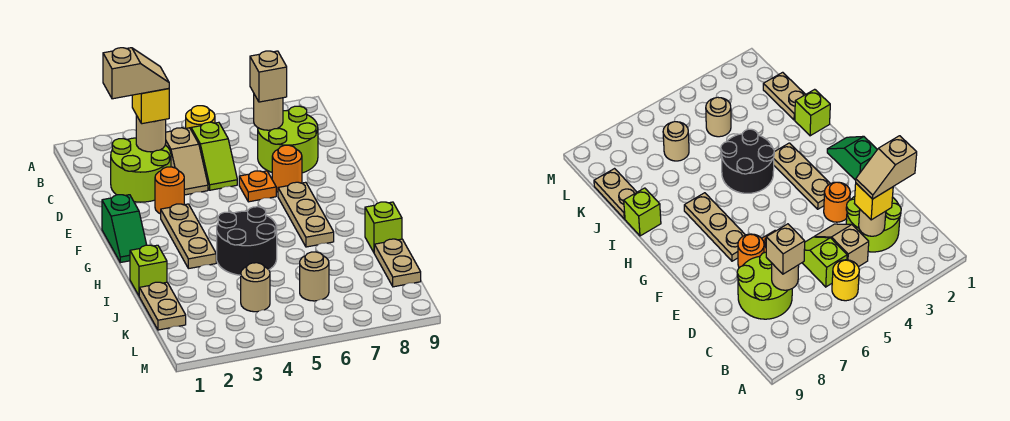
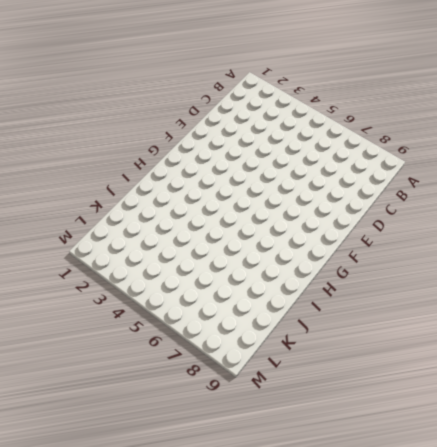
none -> yellow 1x1 round brick [186,106,215,129]
none -> lime 2x2 round brick [111,138,171,202]
none -> tan 1x2 slope [165,128,208,195]

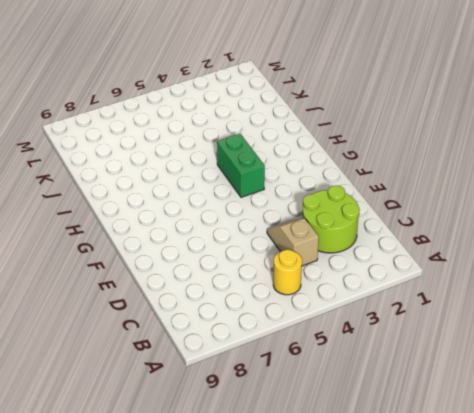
green 1x2 brick [217,134,265,197] -> black 2x2 round brick [217,207,277,275]
none -> lime 1x2 slope [191,122,237,190]
none -> lime 2x2 round brick [258,106,318,173]
none -> orange 1x1 round brick [155,167,184,214]

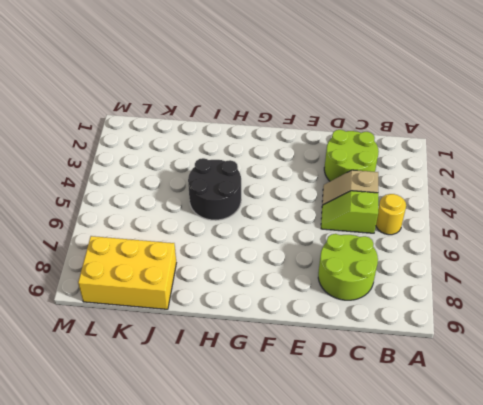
yellow 2x3 brick [78,236,176,309] -> tan 1x2 plate [374,239,421,287]
none -> orange 1x1 round brick [155,167,184,214]
none -> orange 1x1 plate [239,171,276,202]
none -> orange 1x1 round brick [272,145,302,192]

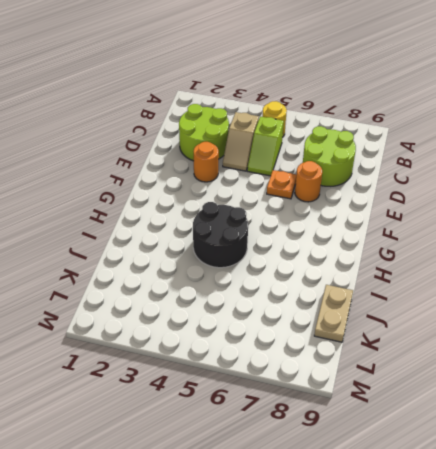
none -> green 1x2 slope [102,195,147,263]
none -> tan 1x3 plate [161,204,216,269]
none -> tan 1x3 plate [278,182,334,247]

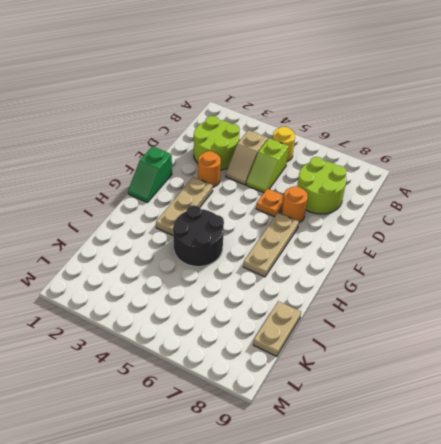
none -> lime 1x1 brick [130,245,167,295]
none -> lime 1x1 brick [365,202,402,252]
none -> tan 1x2 plate [139,282,186,330]

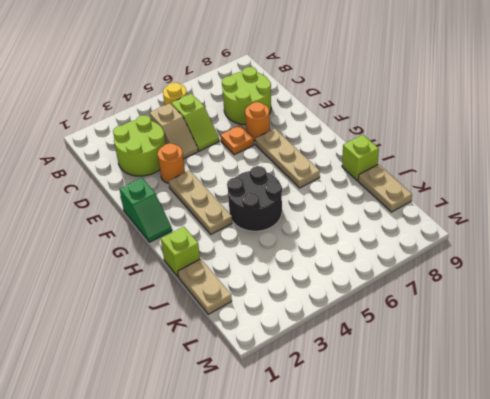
none -> tan 1x1 round brick [241,263,270,312]
none -> tan 1x1 round brick [300,252,329,301]
none -> tan 1x1 round brick [136,115,166,152]

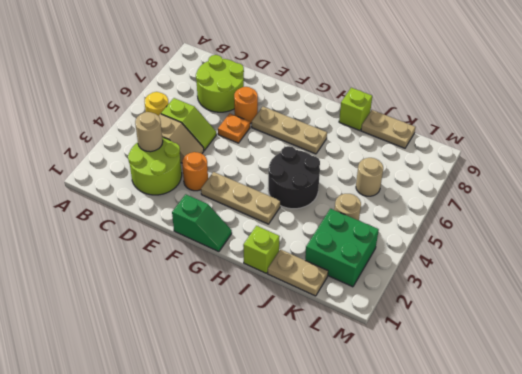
green 2x2 brick [305,209,379,287] -> none
none -> tan 1x1 round brick [253,95,283,130]
none -> yellow 1x1 brick [132,89,169,124]
none -> tan 1x1 brick [250,51,287,102]

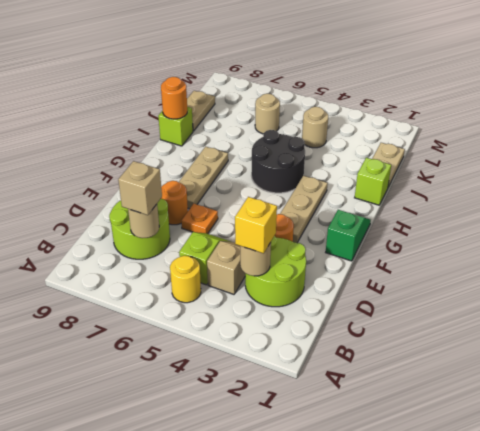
orange 1x1 round brick [161,77,187,119] -> none
none -> tan 1x2 slope [103,48,169,99]

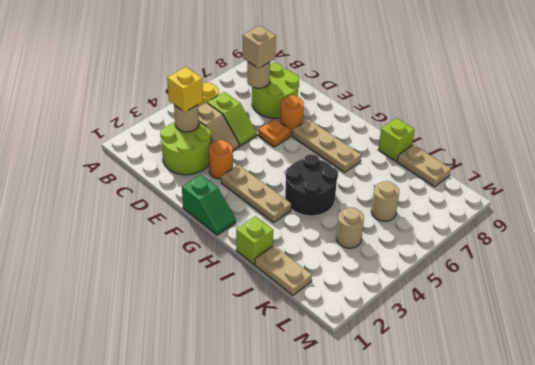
none -> tan 1x2 slope [103,48,169,99]

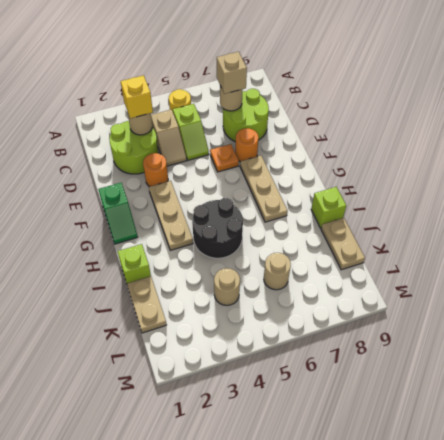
none -> tan 1x2 slope [103,48,169,99]

